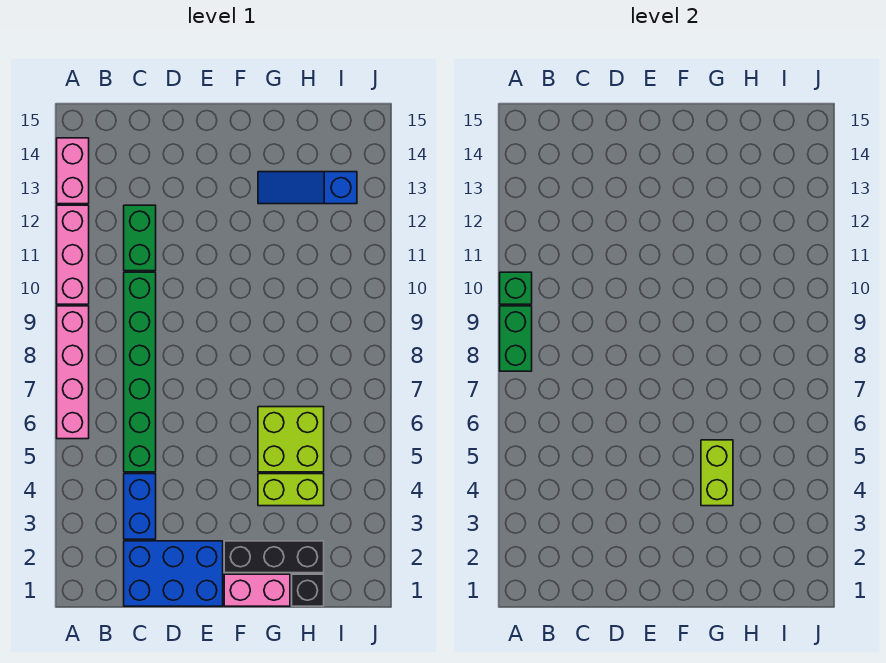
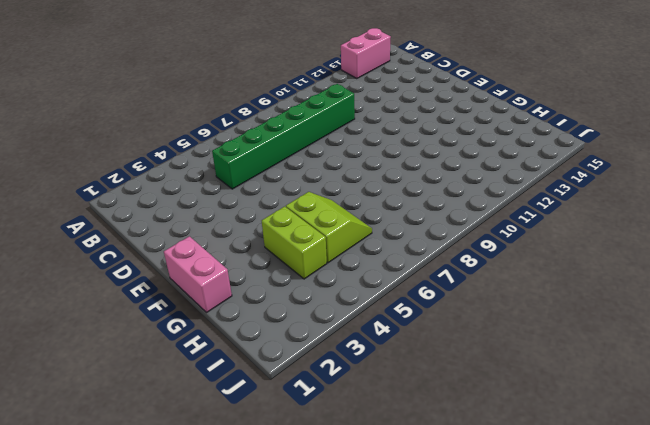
lime 2x2 slope [286,192,372,263] -> lime 2x2 brick [258,407,324,472]
none -> pink 1x4 brick [57,306,89,439]
none -> pink 1x3 brick [57,205,89,304]
none -> blue 2x3 brick [124,541,223,606]

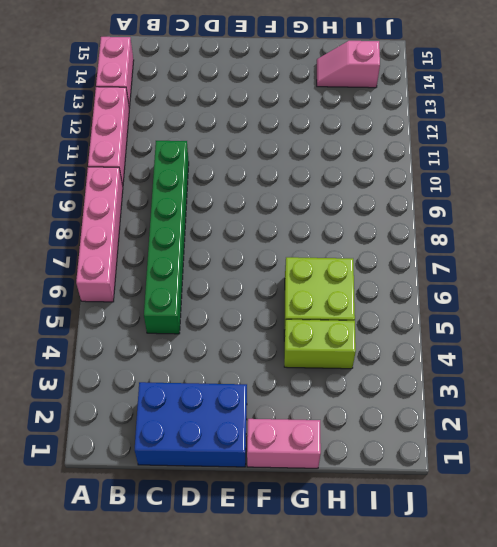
pink 1x2 slope [317,41,380,88] -> none
none -> blue 1x2 brick [124,474,156,539]
none -> green 1x2 brick [124,205,156,271]
none -> black 1x3 brick [224,541,324,573]

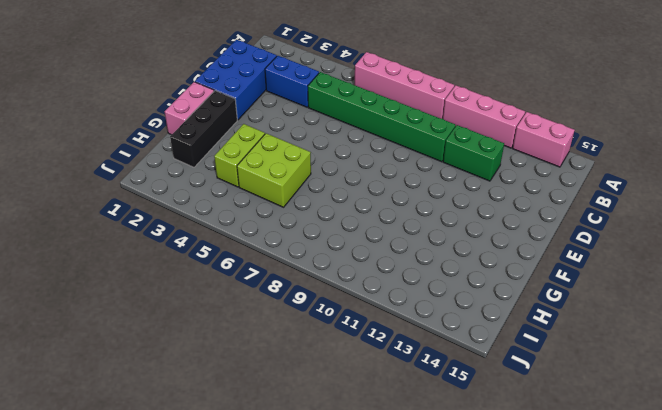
none -> blue 1x3 slope [258,172,357,204]
none -> black 1x1 brick [292,574,324,606]
none -> green 1x2 brick [500,306,532,371]

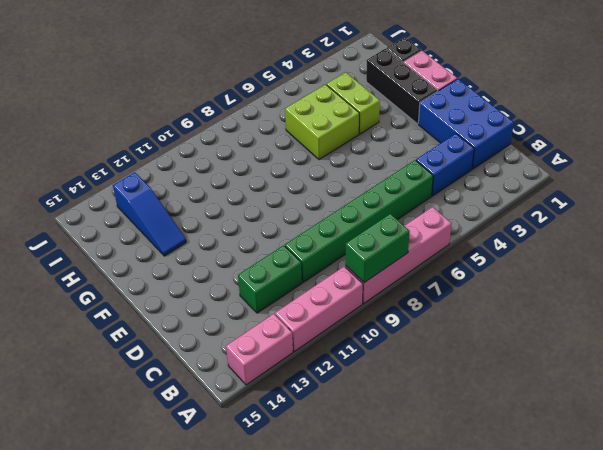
none -> green 1x1 brick [500,272,532,304]
none -> lime 1x2 brick [701,440,733,506]

